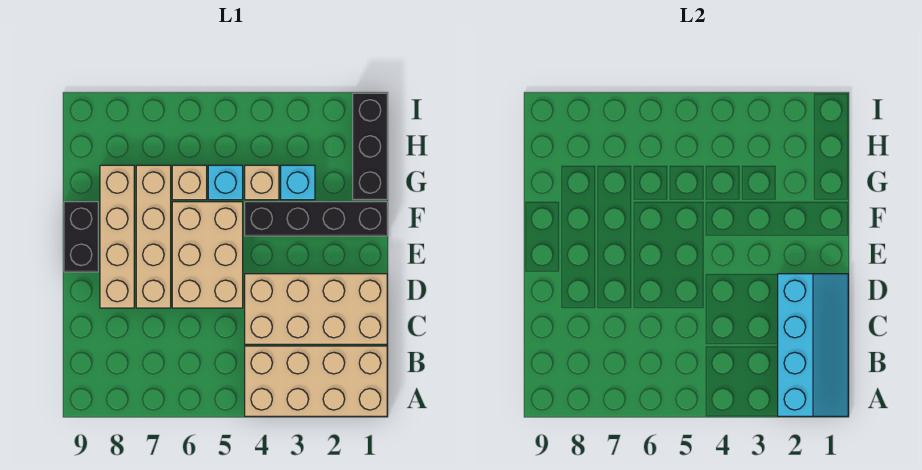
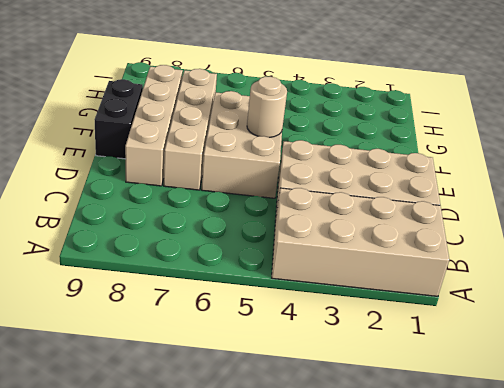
tan 1x1 round brick [247,77,287,138] -> none
none -> black 1x4 brick [245,202,387,236]
none -> black 1x3 brick [353,93,387,200]
none -> cyan 1x1 brick [281,165,315,200]

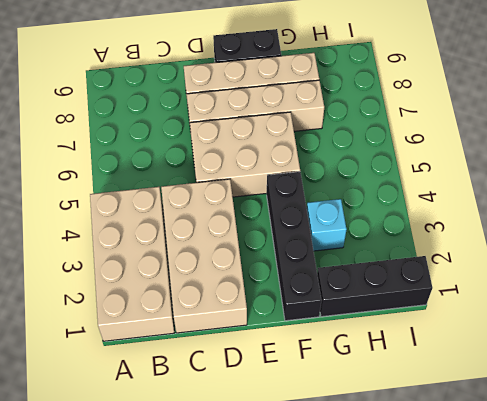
none -> tan 1x1 brick [245,165,279,200]
none -> cyan 1x1 brick [208,165,243,200]
none -> tan 1x1 brick [172,165,207,200]

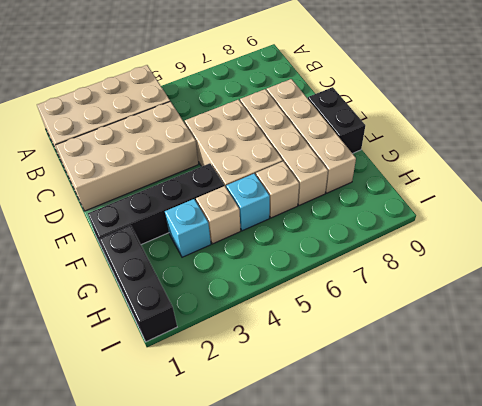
none -> cyan 2x4 slope [778,274,848,416]

